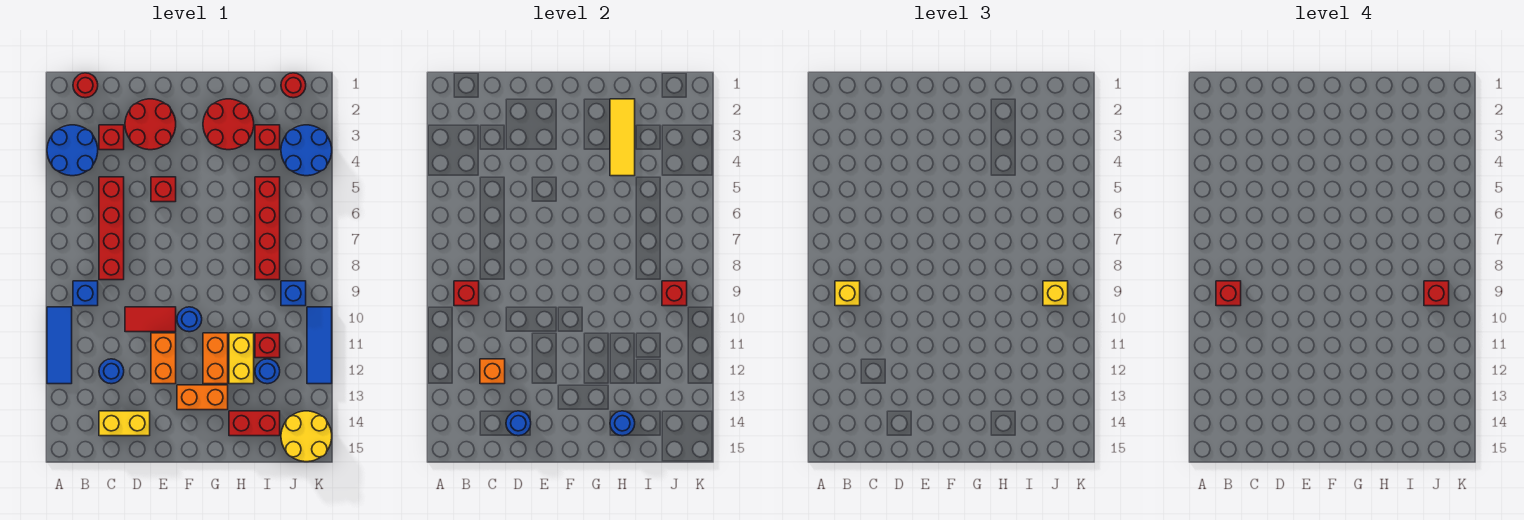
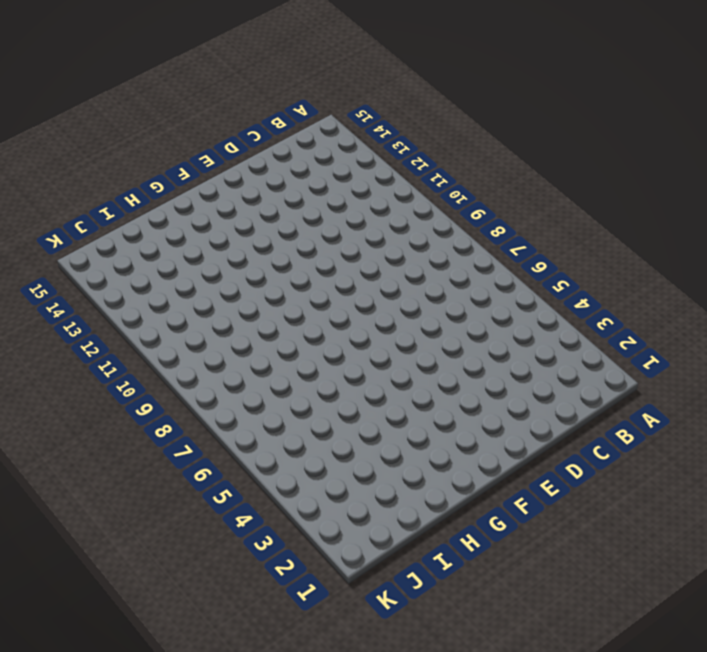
none -> blue 2x2 round brick [47,125,98,176]
none -> blue 1x3 tile [47,307,72,384]
none -> red 1x1 round brick [73,73,98,98]
none -> blue 1x1 brick [73,281,98,306]

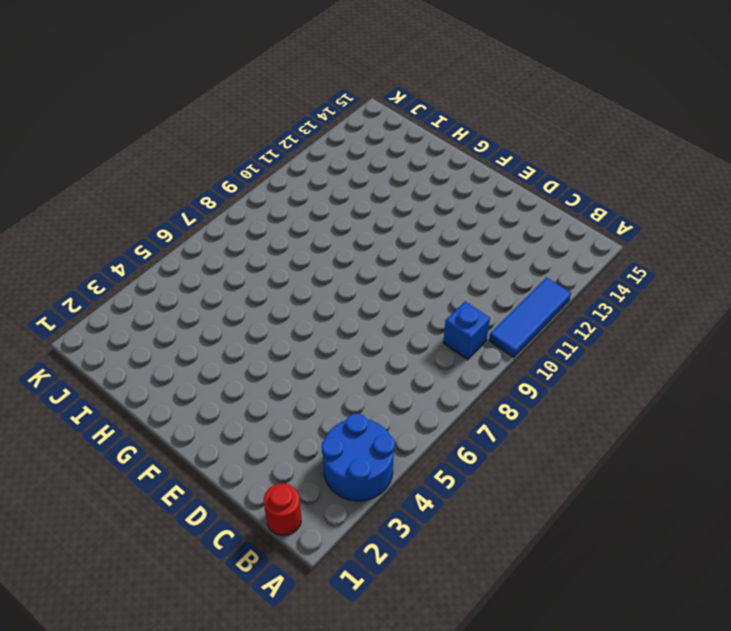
none -> red 1x1 brick [99,125,124,150]
none -> red 1x4 brick [99,177,124,280]
none -> blue 1x1 round brick [99,359,124,384]
none -> yellow 1x2 brick [99,411,150,436]

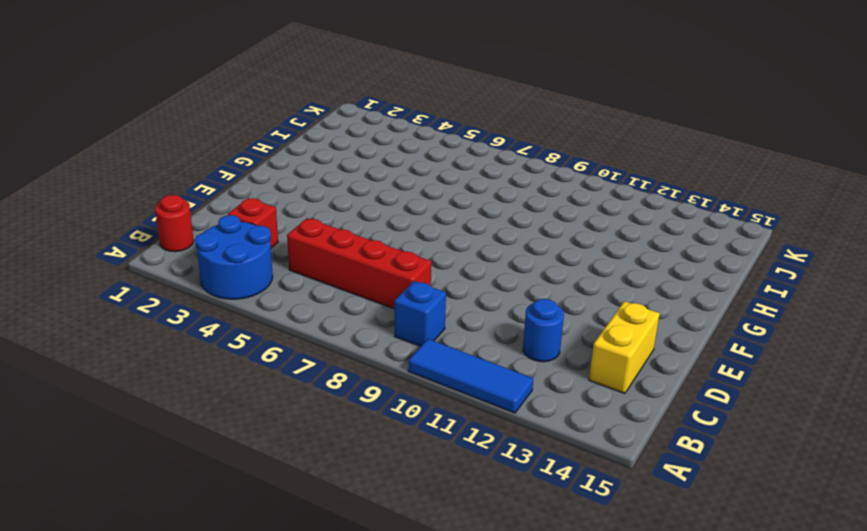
none -> red 2x2 round brick [125,99,176,150]
none -> red 1x2 tile [125,307,176,332]
none -> red 1x1 brick [151,177,176,202]
none -> orange 1x2 brick [151,333,176,384]

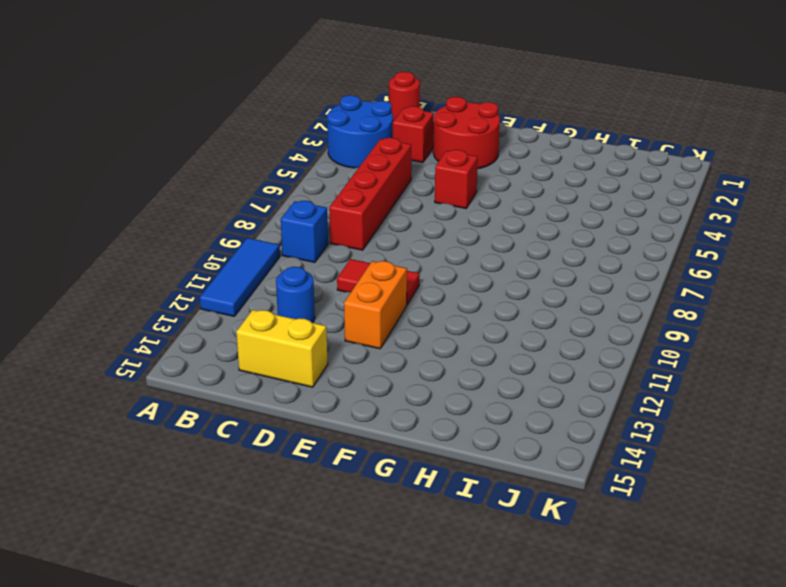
none -> blue 1x1 round brick [177,307,202,332]
none -> orange 1x2 brick [177,385,228,410]
none -> red 2x2 round brick [203,99,254,150]
none -> orange 1x2 brick [203,333,228,384]

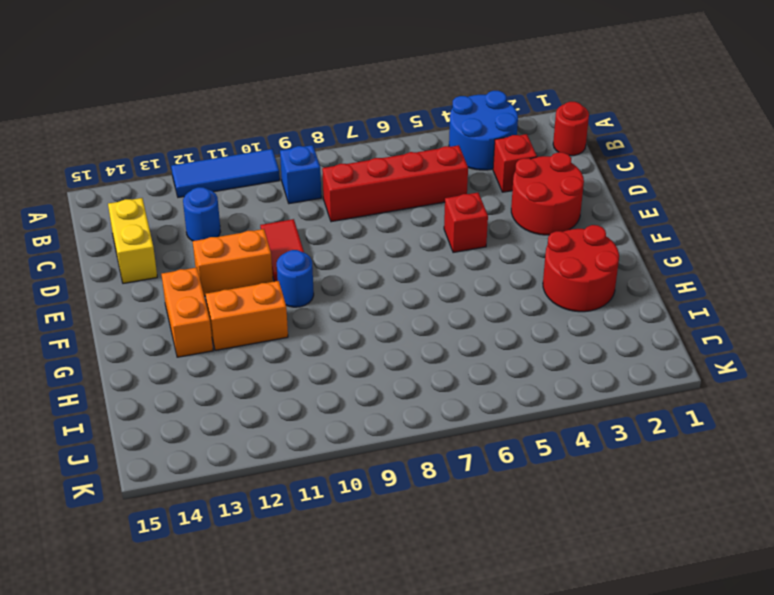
none -> yellow 1x2 brick [229,333,254,384]
none -> red 1x2 brick [229,411,280,436]
none -> red 1x1 brick [255,125,280,150]
none -> red 1x4 brick [255,177,280,280]

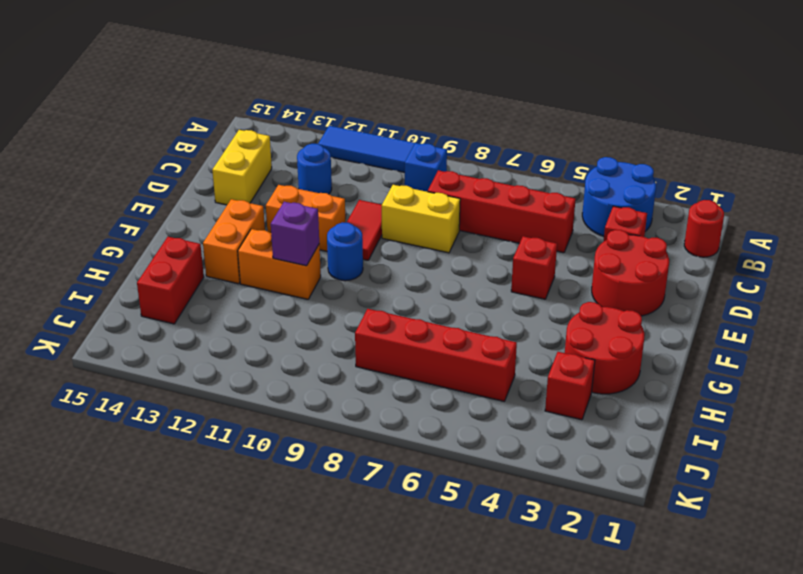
yellow 1x2 brick [382,185,460,253] -> yellow 1x2 brick moved to [229,333,254,384]
purple 1x1 brick [271,202,319,266] -> none
none -> red 1x1 brick [255,333,280,358]
none -> blue 1x1 round brick [255,359,280,384]
none -> red 1x1 round brick [281,73,306,98]
none -> blue 2x2 round brick [281,125,332,176]

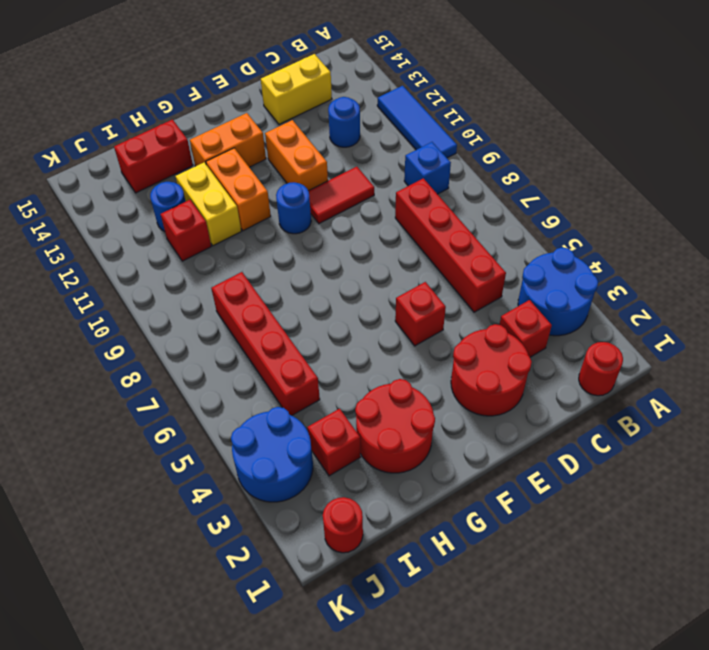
none -> blue 1x1 brick [281,281,306,306]
none -> yellow 2x2 round brick [281,411,332,462]
none -> blue 1x3 tile [307,307,332,384]
none -> red 1x1 brick [454,281,479,306]

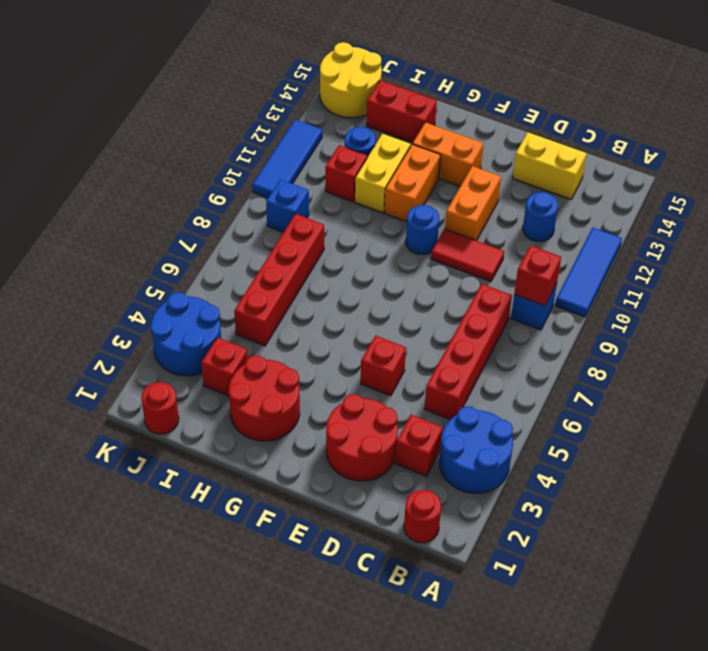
none -> orange 1x1 brick [480,359,505,384]
none -> blue 1x1 round brick [506,411,531,436]
none -> yellow 1x3 tile [610,99,635,176]
none -> blue 1x1 round brick [610,411,635,436]

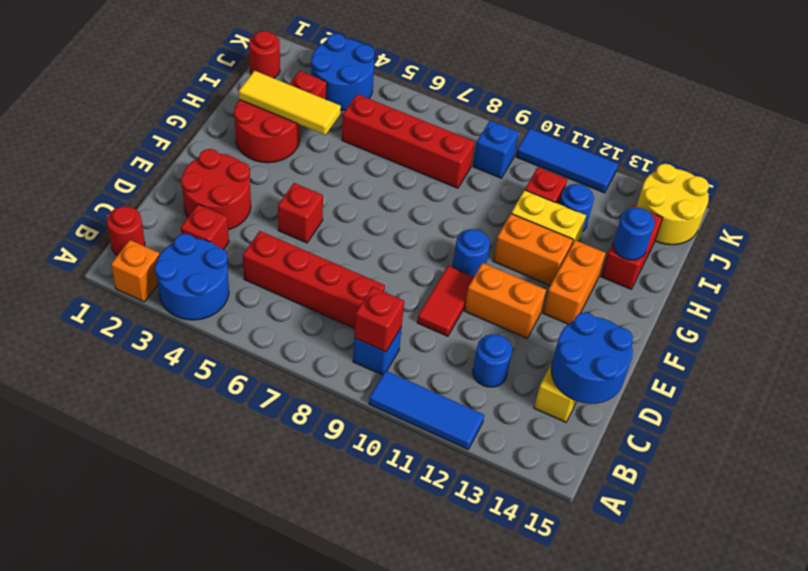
orange 1x1 brick [111,240,160,302] -> orange 1x1 brick moved to [480,359,505,384]
blue 2x2 round brick [551,312,633,404] -> blue 1x1 round brick [506,411,531,436]
none -> red 1x1 brick [662,281,687,306]
none -> yellow 1x1 brick [835,281,860,306]
none -> yellow 1x1 brick [1043,281,1068,306]
none -> red 1x1 brick [1216,281,1241,306]

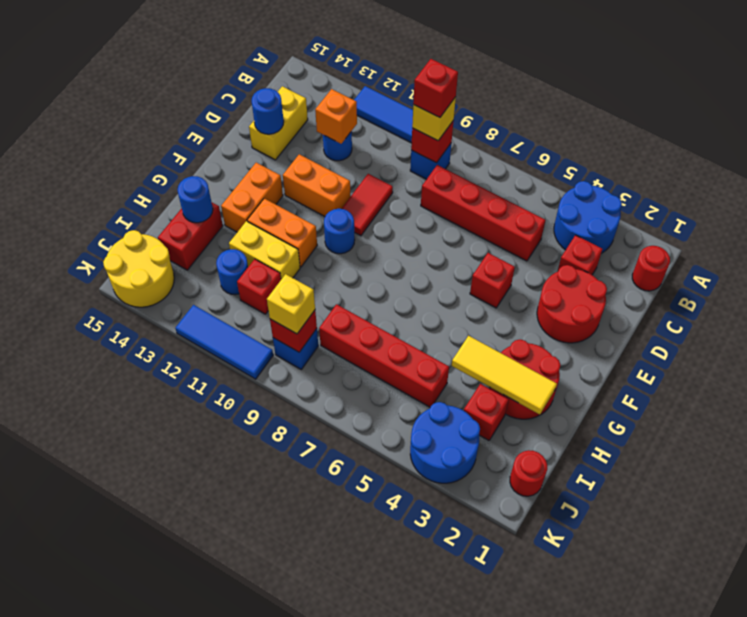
none -> red 1x1 brick [1424,281,1449,306]

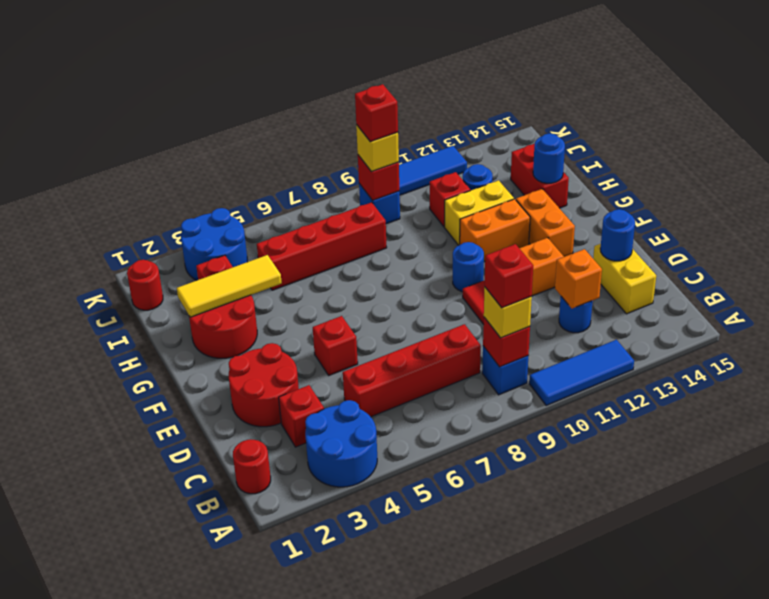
none -> yellow 2x2 round brick [281,411,332,462]

